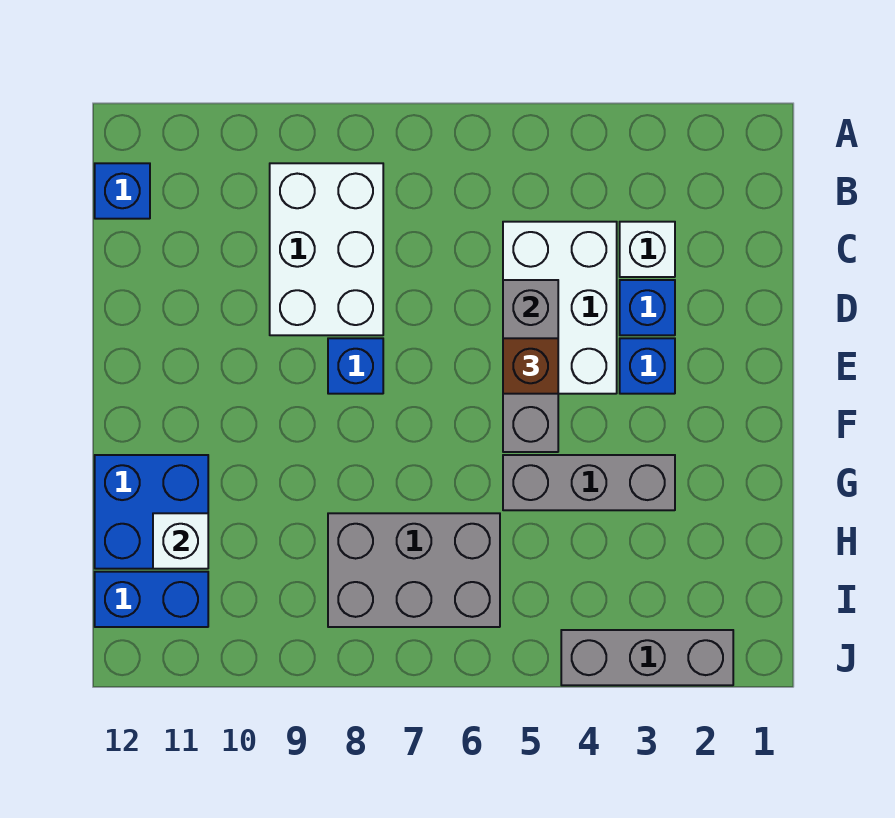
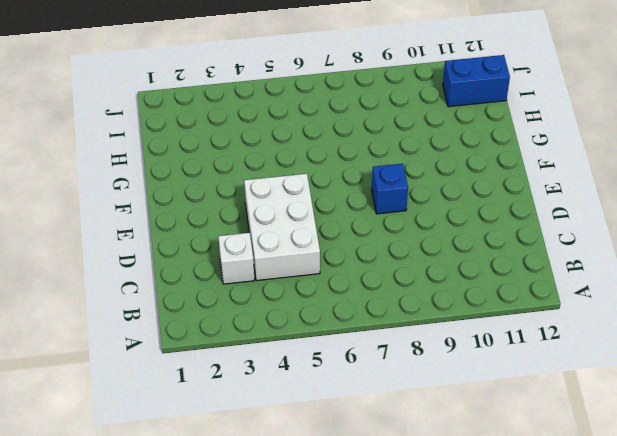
none -> white 2x3 brick [270,163,383,335]
none -> blue 1x1 brick [95,163,150,219]
none -> blue 1x1 brick [620,280,675,335]

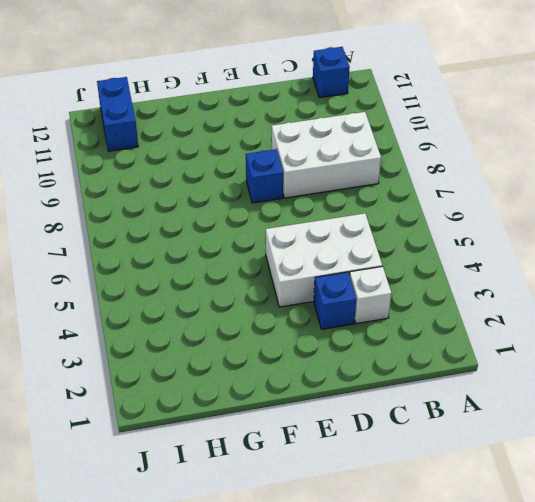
none -> blue 1x1 brick [620,338,675,394]
none -> grey 1x3 brick [503,455,675,510]
none -> blue 2x2 brick [95,455,208,569]

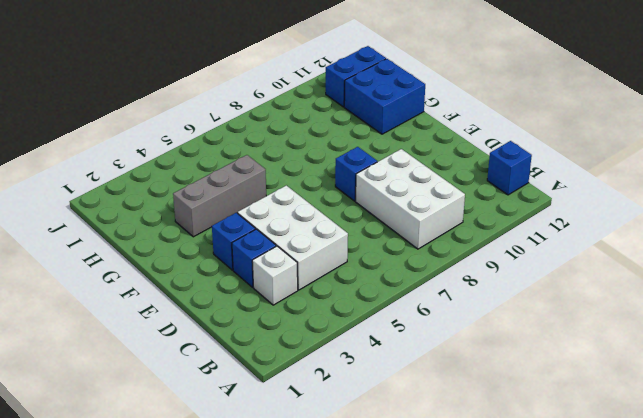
none -> grey 2x3 brick [328,513,500,627]
none -> grey 1x3 brick [561,630,733,685]
none -> grey 1x3 brick [503,280,558,452]

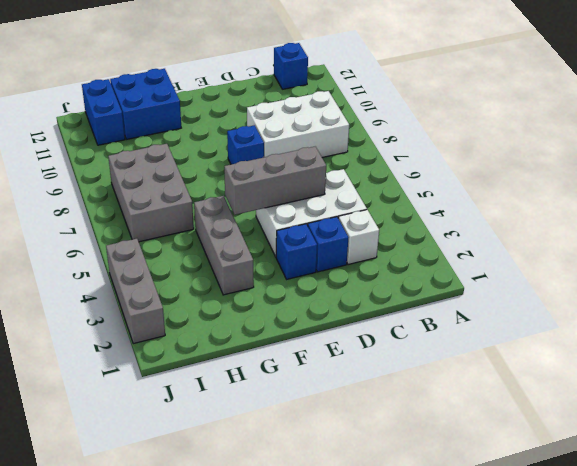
none -> white 1x1 brick [153,513,208,569]
none -> brown 1x1 brick [503,338,558,394]

